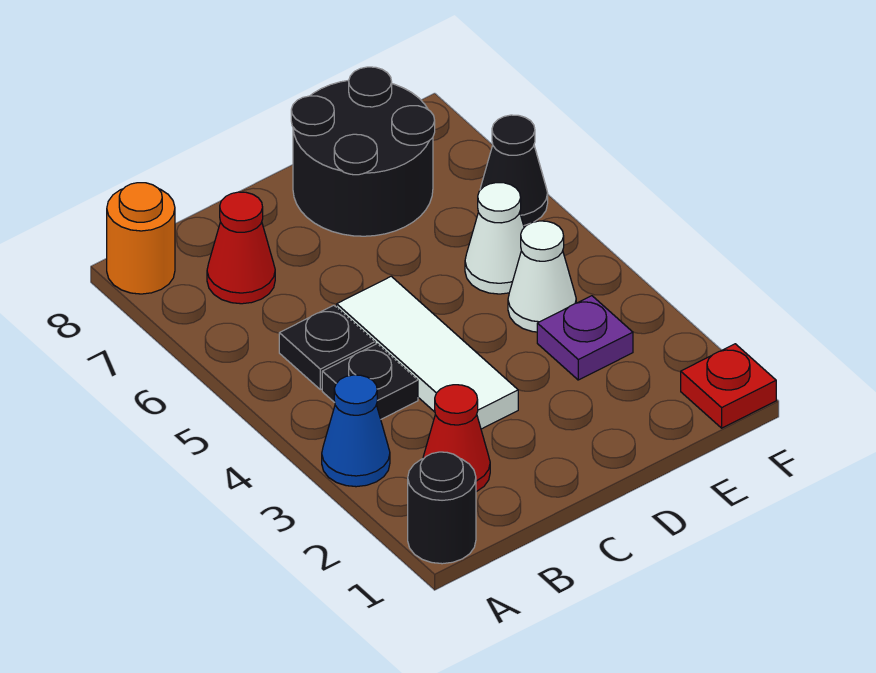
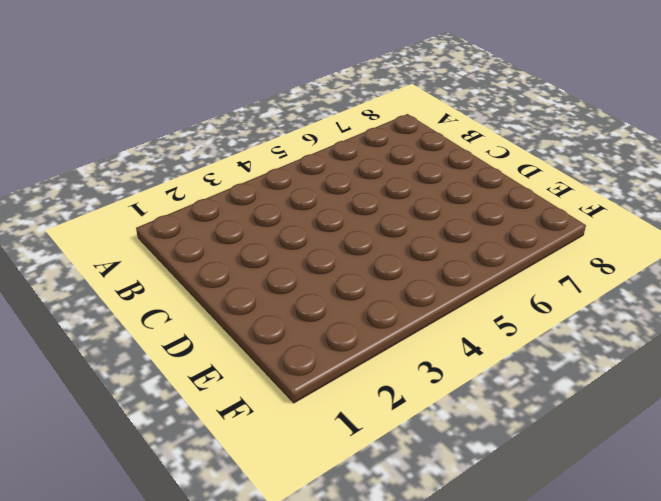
none -> black 1x1 round brick [408,452,476,564]
none -> blue 1x1 cone [322,375,390,487]
none -> orange 1x1 round brick [107,183,175,294]

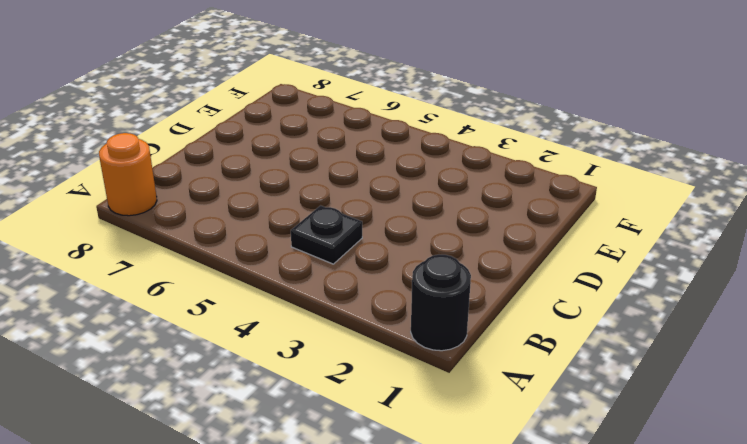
none -> blue 1x1 cone [322,375,390,487]
none -> red 1x1 cone [423,385,490,492]
none -> black 1x1 plate [279,305,375,390]

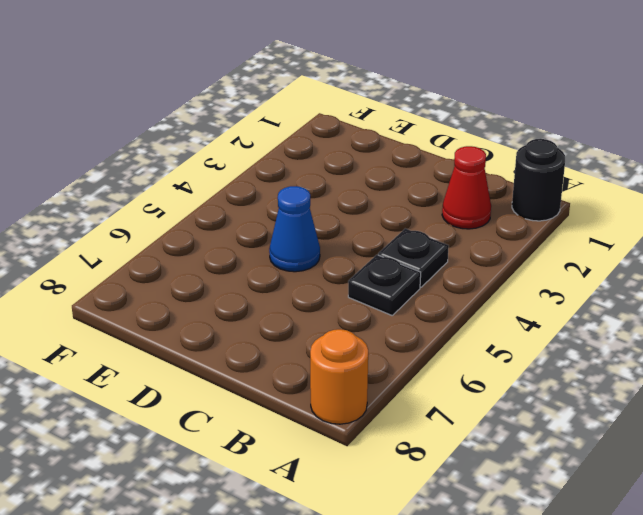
blue 1x1 cone [269,186,320,272] -> blue 1x1 cone moved to [322,375,390,487]
none -> red 1x1 cone [207,192,275,304]
none -> white 1x3 tile [337,276,518,429]
none -> black 2x2 round brick [291,67,435,236]

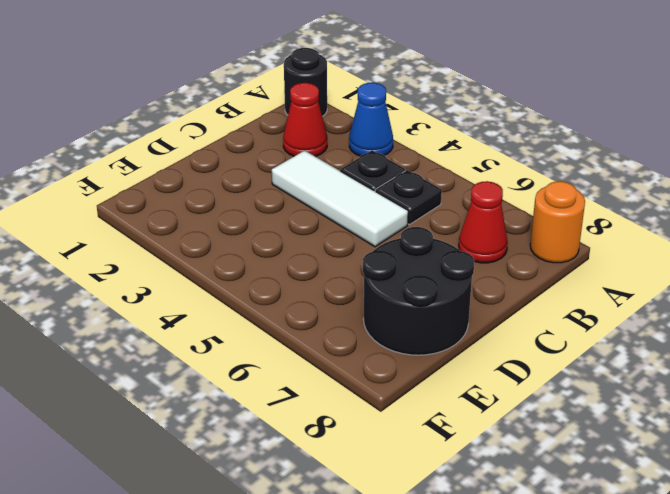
none -> purple 1x1 plate [537,296,633,380]
none -> white 1x1 cone [508,221,576,332]
none -> white 1x1 cone [465,183,524,294]

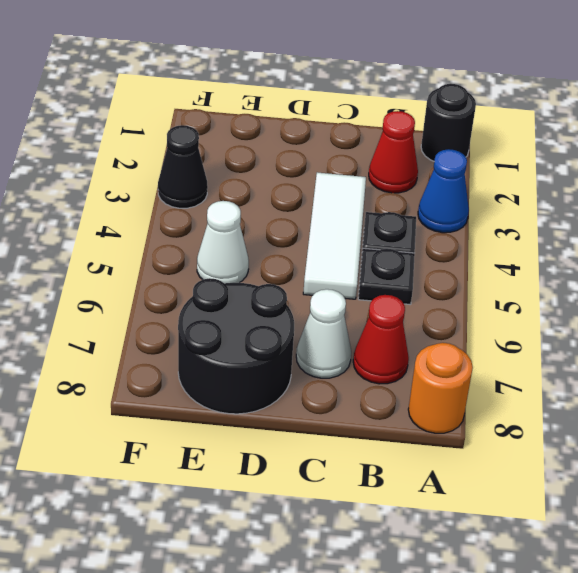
white 1x1 cone [296,289,351,378] -> white 1x1 cone moved to [508,221,576,332]
black 1x1 cone [158,125,208,208] -> black 1x1 cone moved to [480,115,548,225]
none -> purple 1x1 plate [537,296,633,380]
none -> red 1x1 plate [681,344,776,428]

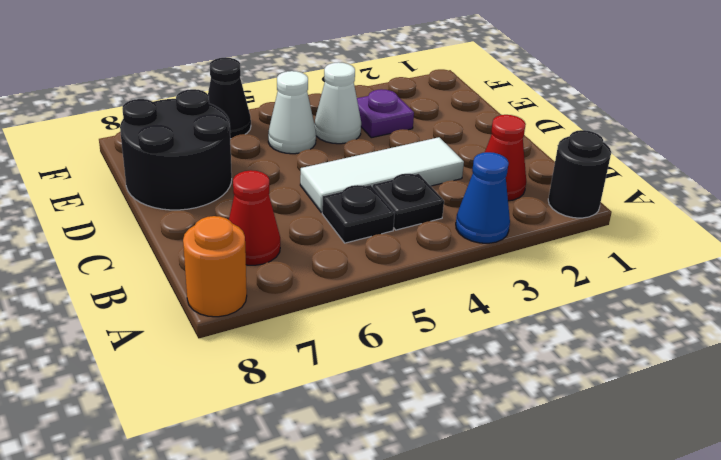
none -> red 1x1 plate [681,344,776,428]

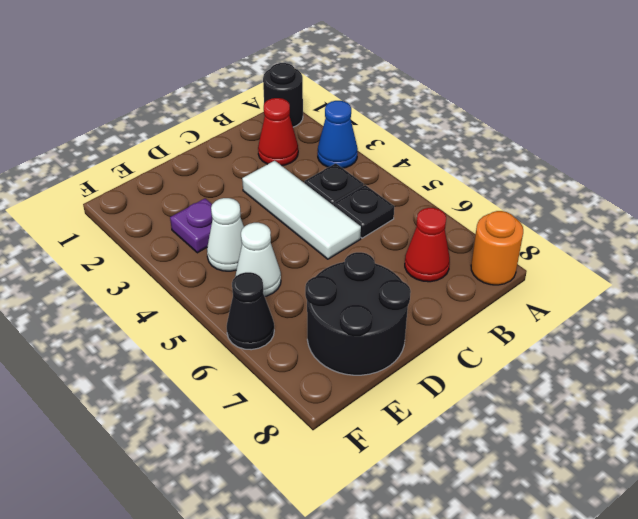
none -> red 1x1 plate [681,344,776,428]

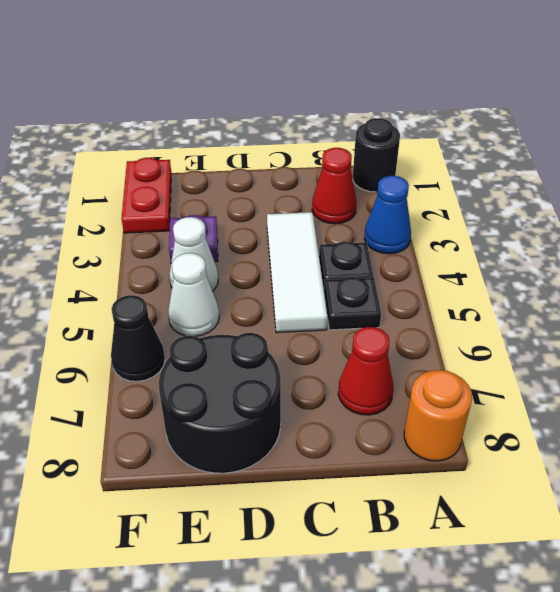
red 1x2 plate [122,158,171,233] -> red 1x1 plate [681,344,776,428]

